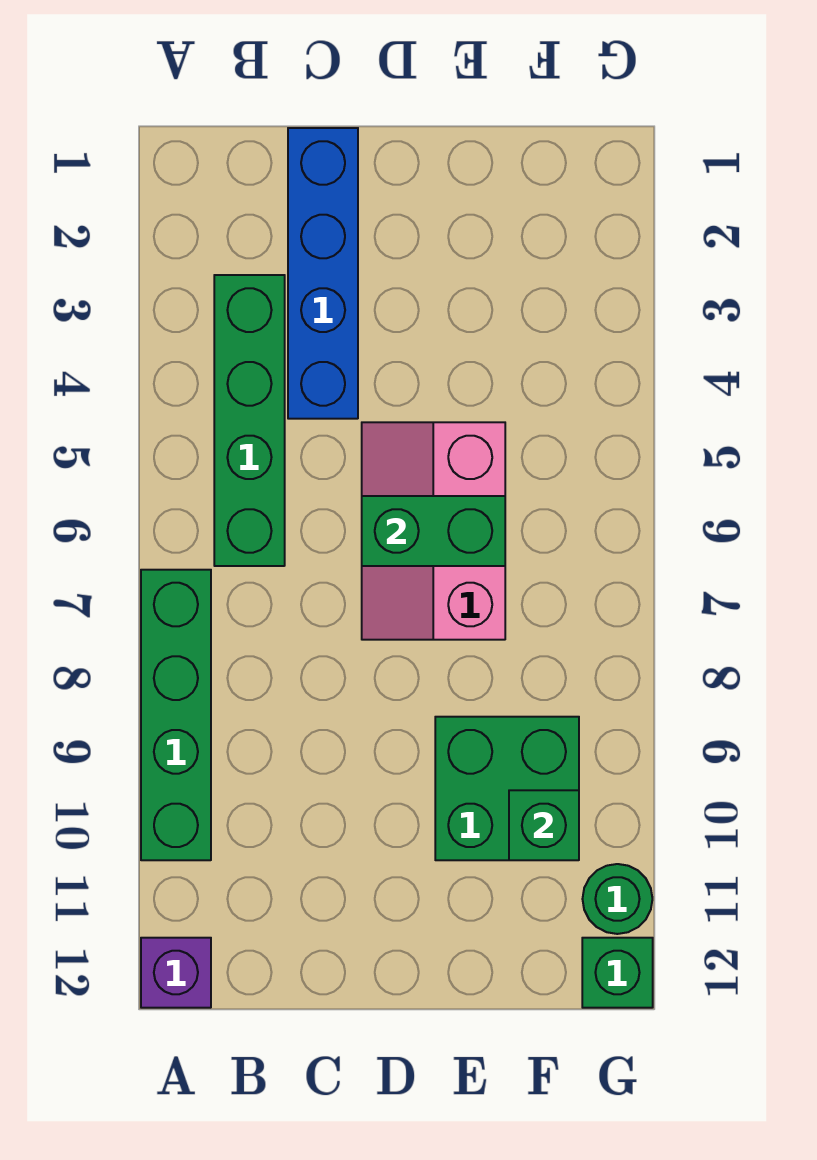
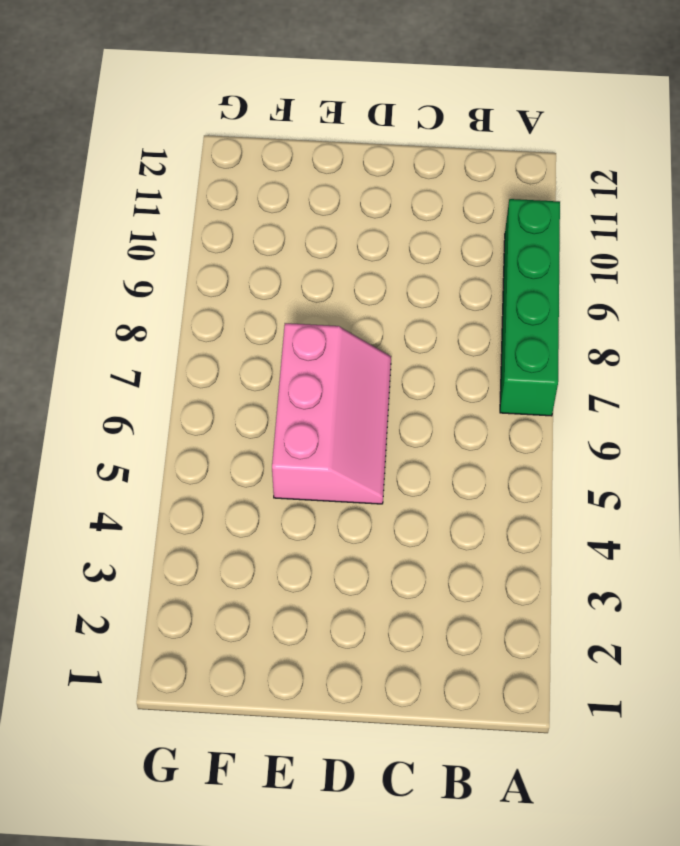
none -> purple 1x1 brick [141,938,211,1008]
none -> green 1x4 brick [214,275,285,566]

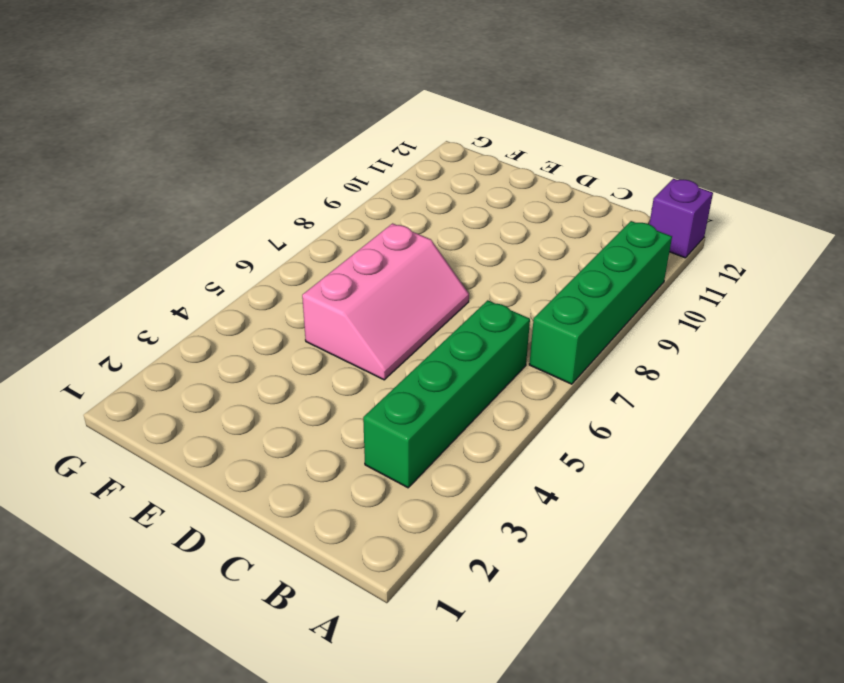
none -> blue 1x4 brick [288,128,358,419]
none -> green 2x2 brick [435,717,579,860]

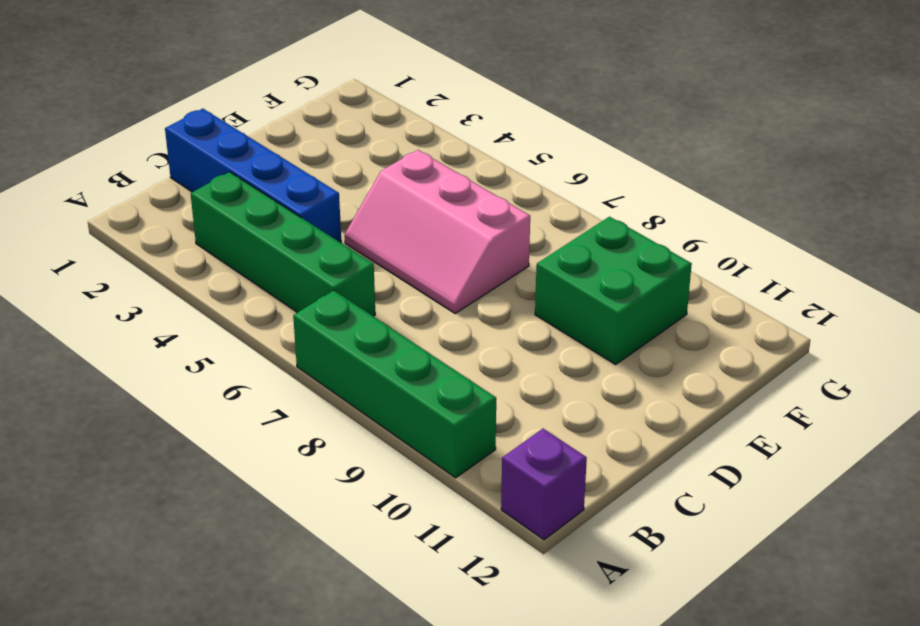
none -> green 1x1 round brick [583,864,652,934]
none -> green 1x1 brick [582,938,653,1008]

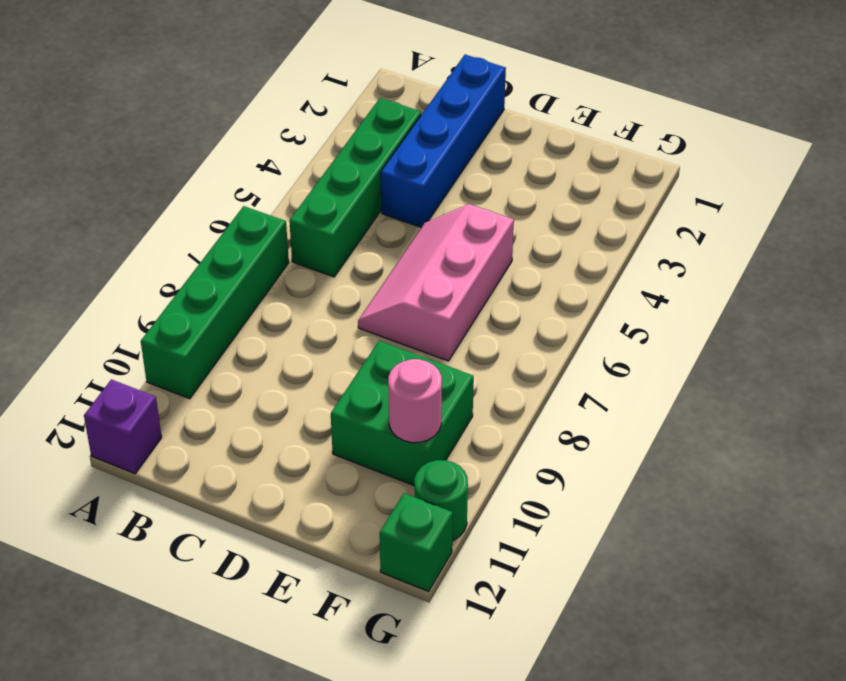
pink 1x1 round brick [388,359,442,443] -> green 1x1 brick [509,790,579,860]
none -> green 1x2 brick [362,496,505,566]

